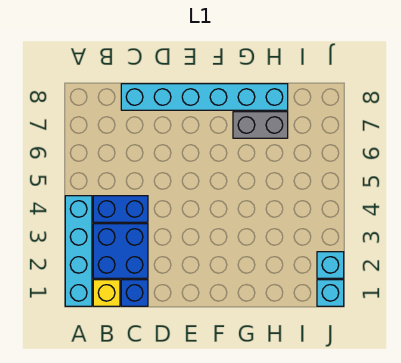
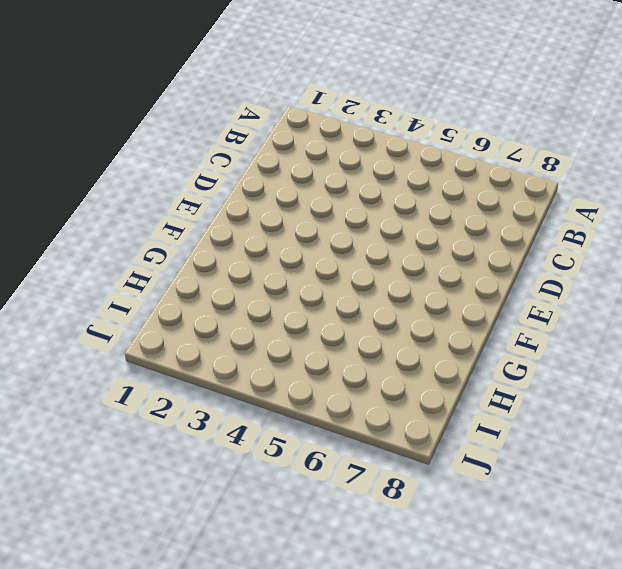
none -> cyan 1x4 brick [65,196,92,306]
none -> yellow 1x1 brick [93,280,120,306]

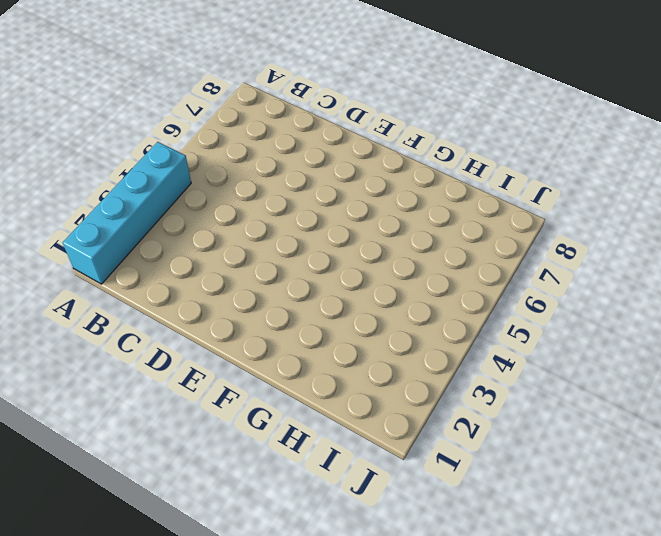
none -> yellow 1x1 brick [93,280,120,306]
none -> blue 2x2 brick [93,224,148,278]

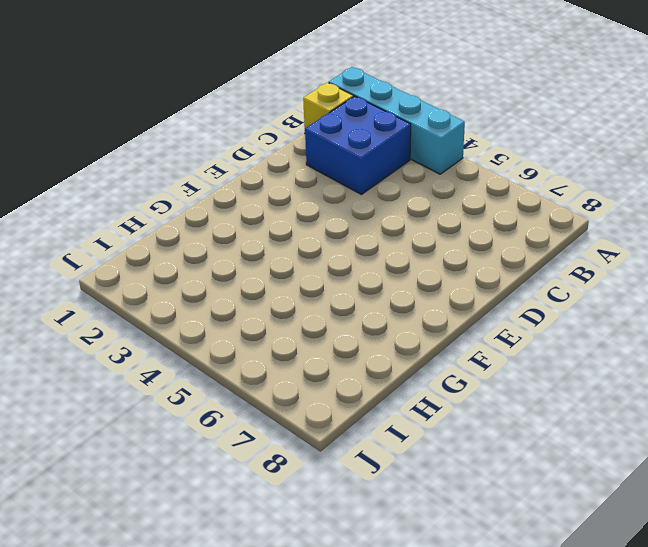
none -> blue 1x2 brick [93,196,148,222]
none -> blue 1x1 brick [121,280,148,306]

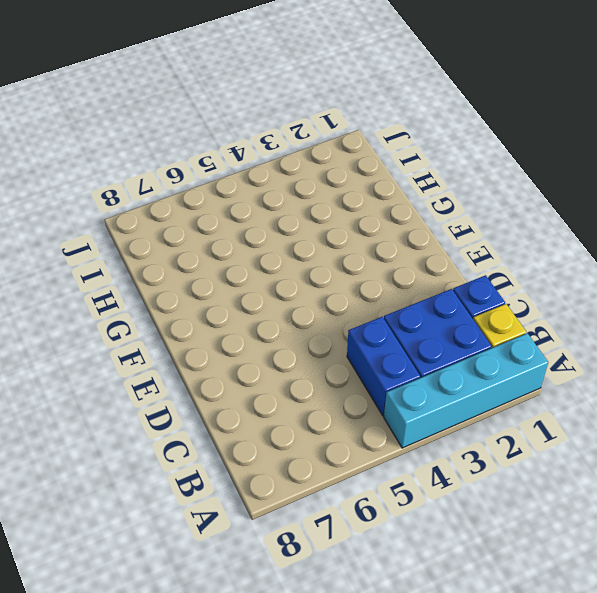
none -> cyan 1x6 brick [121,84,288,110]
none -> grey 1x2 brick [233,112,288,138]

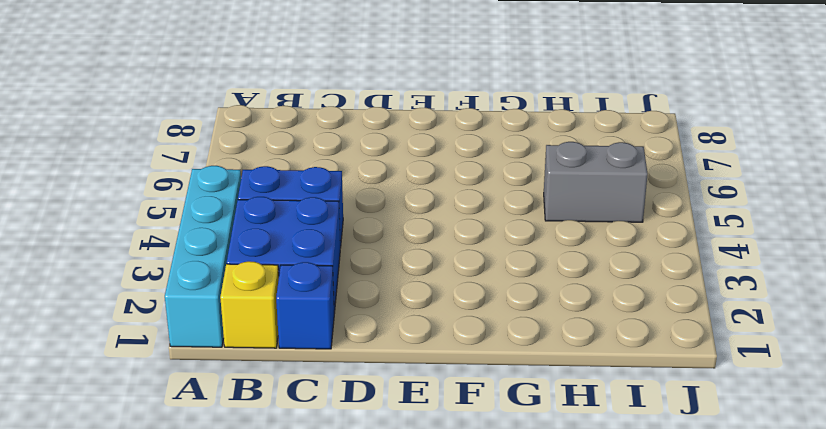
grey 1x2 brick [544,142,648,222] -> grey 1x2 brick moved to [233,112,288,138]
none -> cyan 1x6 brick [121,84,288,110]
none -> cyan 1x1 brick [317,280,344,306]

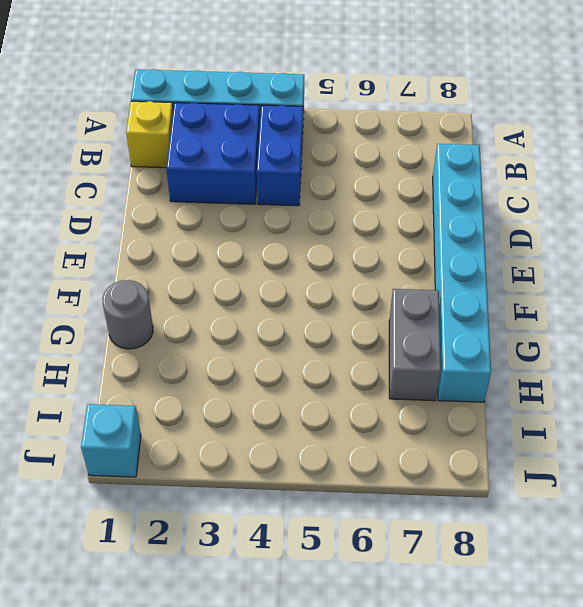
grey 1x1 round brick [102,280,153,349] -> none
none -> blue 1x1 brick [121,280,148,306]
none -> cyan 1x1 brick [317,252,344,278]

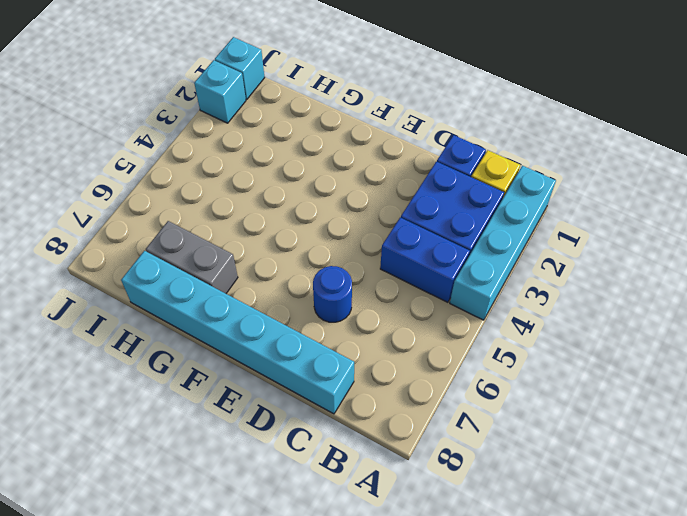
blue 1x1 round brick [313,266,352,322] -> none

